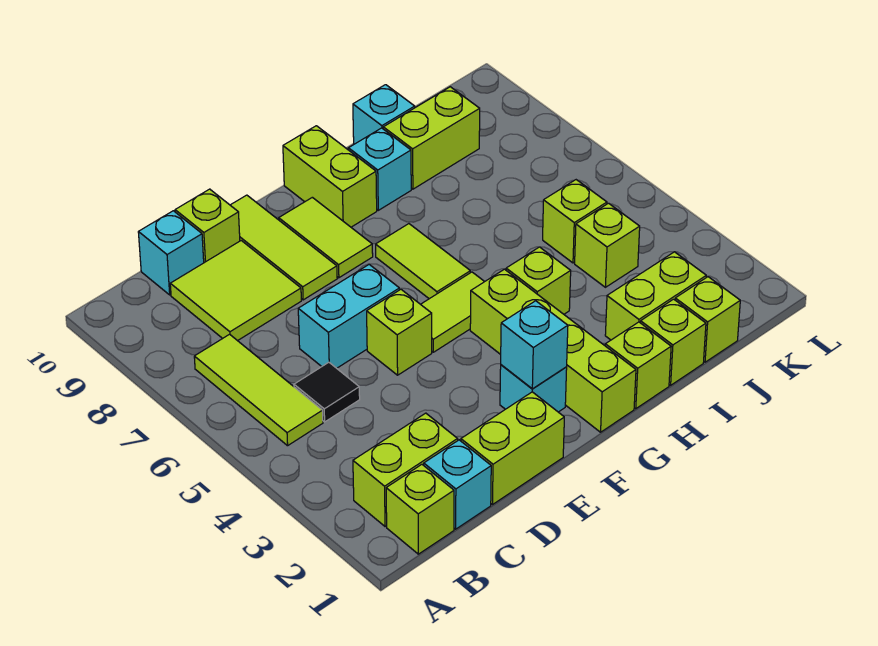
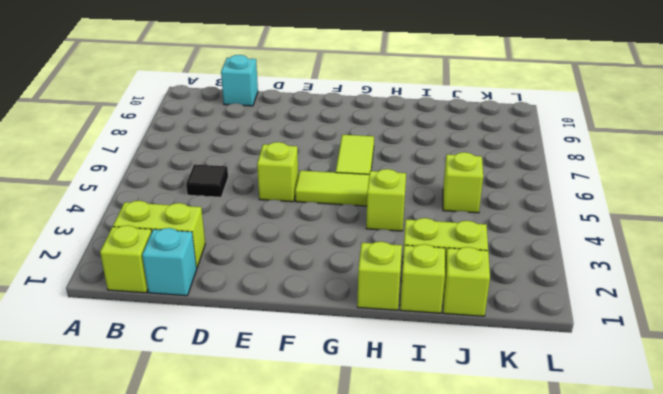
none -> lime 1x3 tile [194,334,323,446]
none -> lime 2x2 tile [170,241,301,341]
none -> lime 1x2 brick [461,392,564,505]

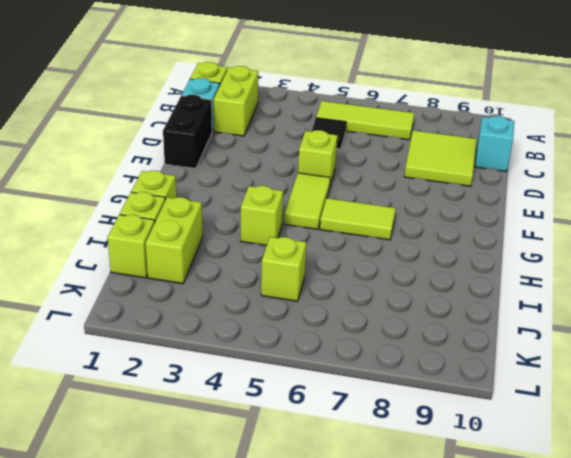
black 1x2 brick [163,95,212,169] -> lime 1x2 brick [461,392,564,505]
none -> cyan 1x2 brick [298,265,399,368]
none -> lime 1x1 brick [175,189,240,263]
none -> lime 1x3 tile [230,195,337,300]

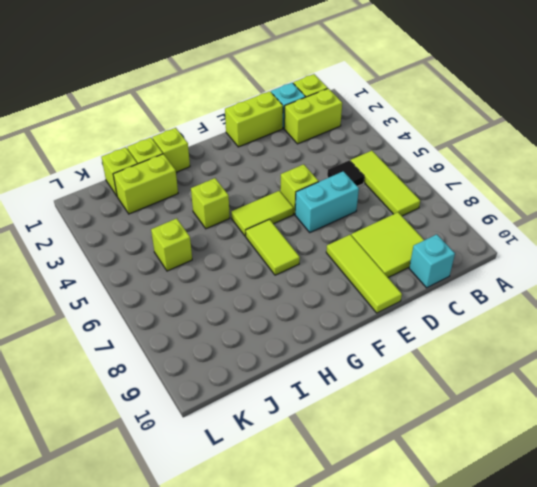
none -> lime 1x1 brick [175,189,240,263]
none -> cyan 1x1 brick [500,365,567,412]
none -> lime 1x2 tile [279,197,373,278]

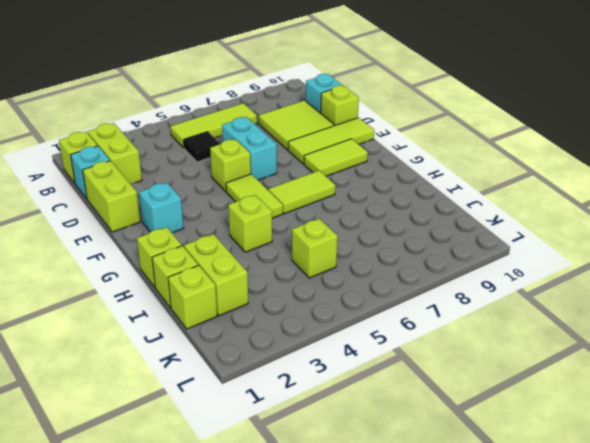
none -> lime 1x4 brick [470,269,636,432]
none -> lime 1x2 brick [283,126,377,227]
none -> cyan 1x1 brick [348,128,411,210]

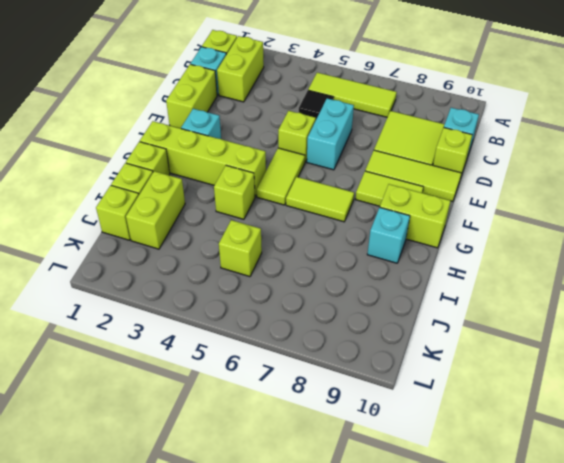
none -> lime 1x2 brick [383,87,480,189]
none -> cyan 1x1 brick [353,85,415,144]
none -> lime 1x1 brick [575,203,640,287]

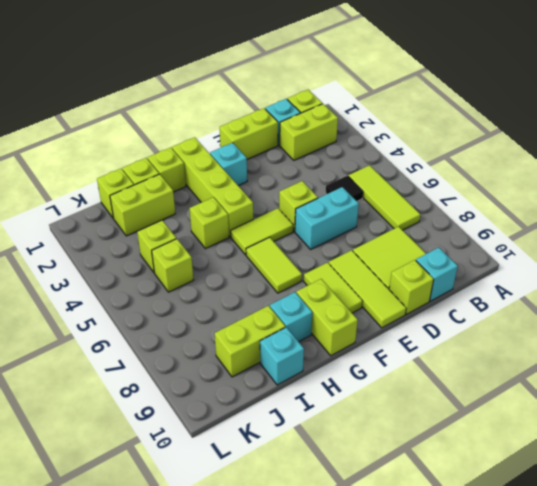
none -> cyan 1x1 brick [501,301,568,389]

